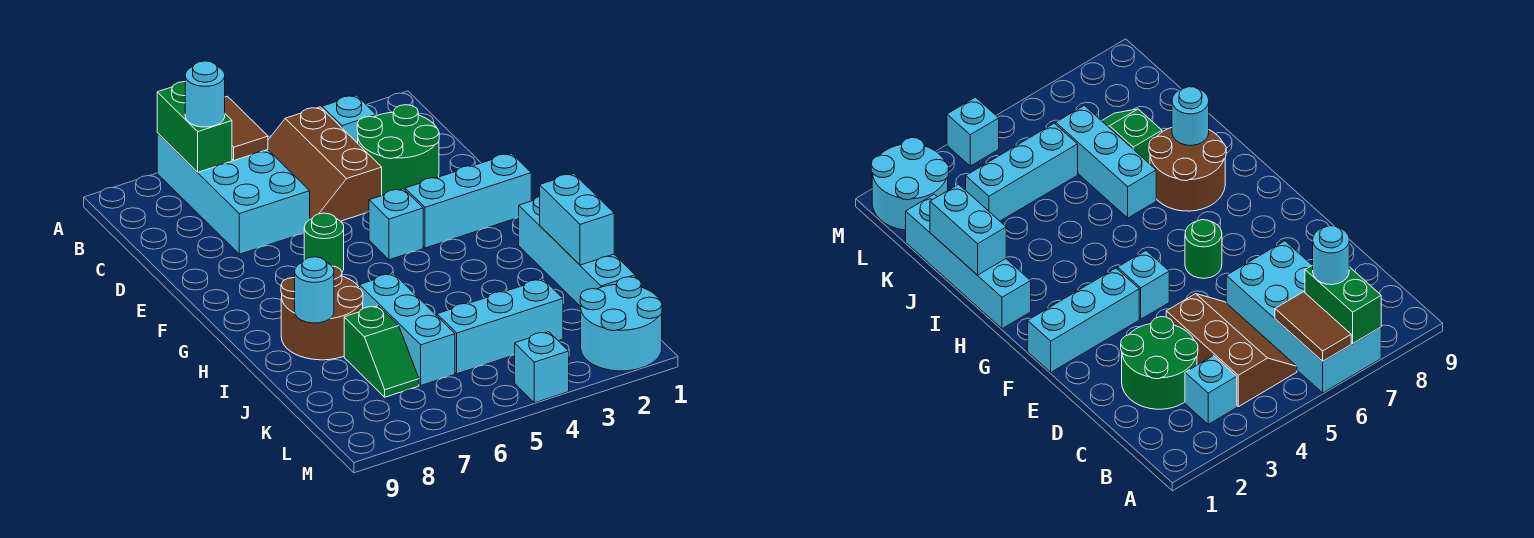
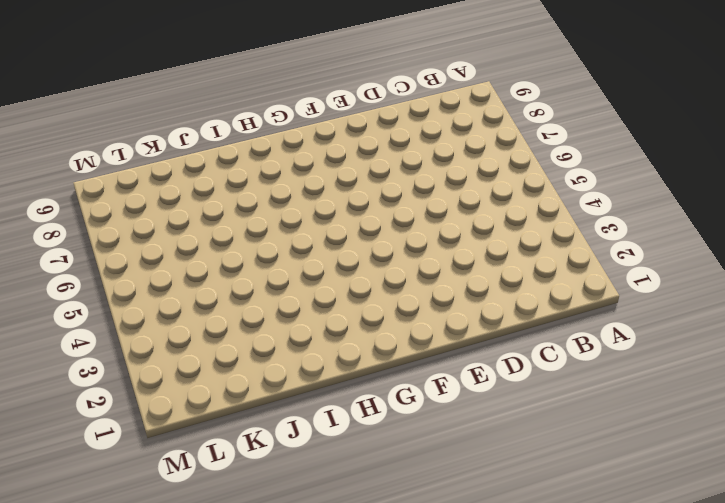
none -> cyan 2x4 brick [157,133,310,254]
none -> cyan 1x1 brick [322,95,376,143]
none -> brown 2x3 slope [268,107,382,221]

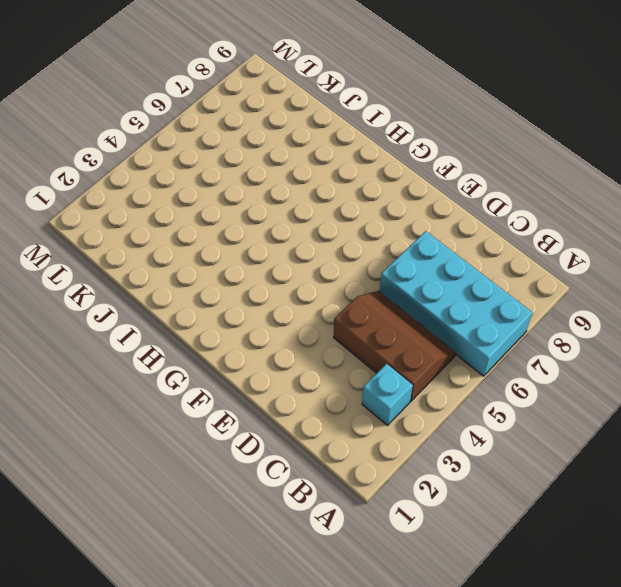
none -> green 2x2 round brick [357,105,439,195]
none -> cyan 1x3 brick [405,153,531,248]
none -> cyan 1x1 brick [369,189,423,260]

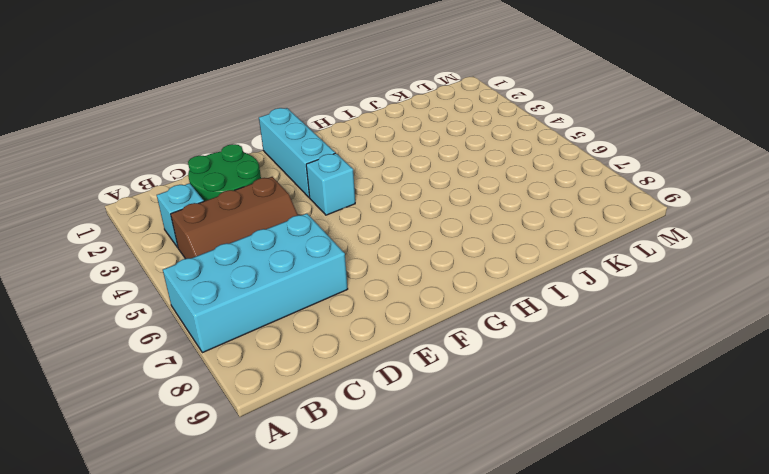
none -> green 1x1 round brick [304,213,344,272]
none -> cyan 1x4 brick [519,196,635,307]
none -> brown 2x2 round brick [281,266,363,360]

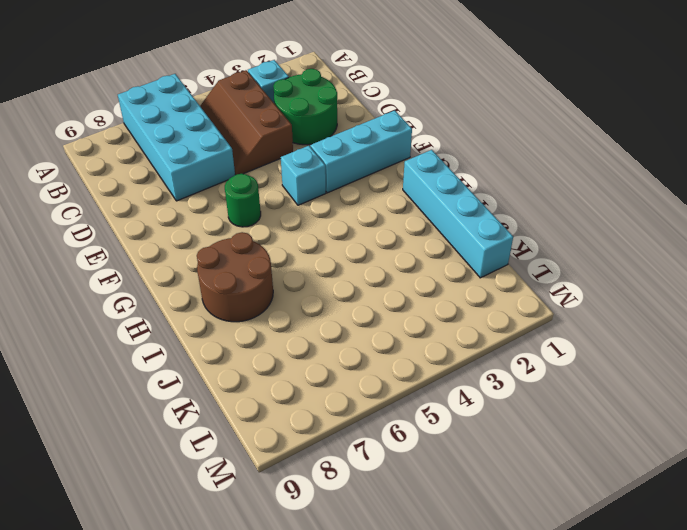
none -> cyan 1x3 brick [359,274,455,385]
none -> green 1x2 slope [344,306,419,397]
none -> cyan 1x3 brick [437,279,563,374]

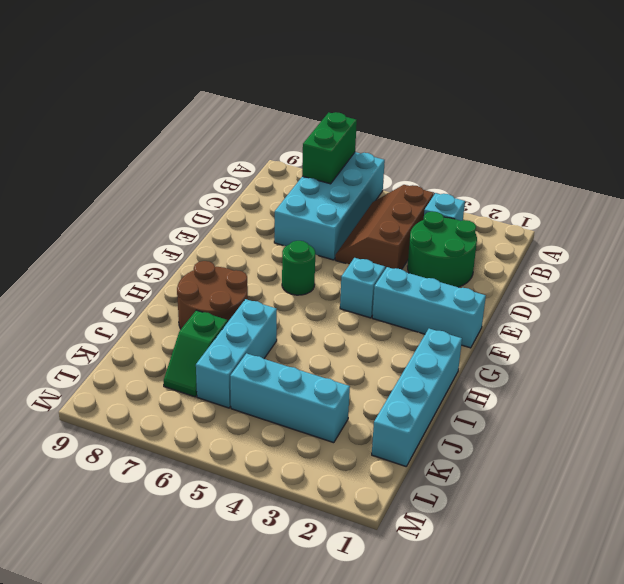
none -> cyan 2x2 round brick [580,277,662,371]
none -> cyan 1x1 brick [515,332,569,403]
none -> brown 1x2 tile [225,96,268,160]

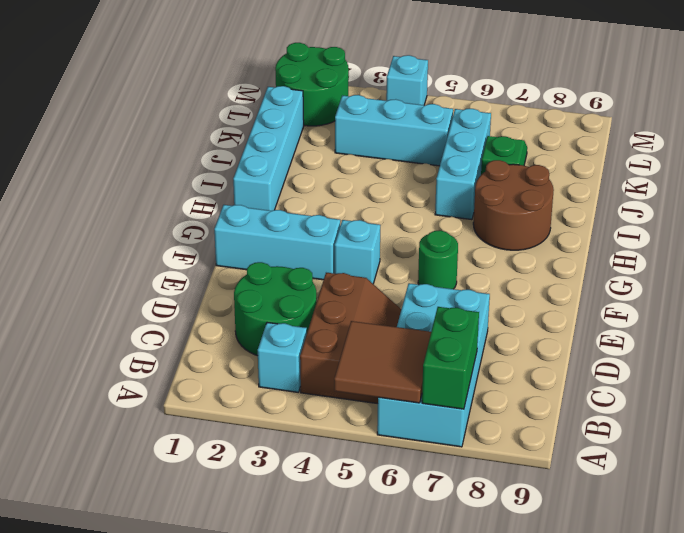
brown 2x2 tile [334,321,431,403] -> brown 1x2 tile [225,96,268,160]
green 2x2 round brick [275,43,349,126] -> cyan 2x2 round brick [580,277,662,371]
none -> cyan 1x2 brick [540,174,614,265]
none -> cyan 1x1 round brick [295,257,334,323]
none -> cyan 1x1 round brick [185,61,225,127]

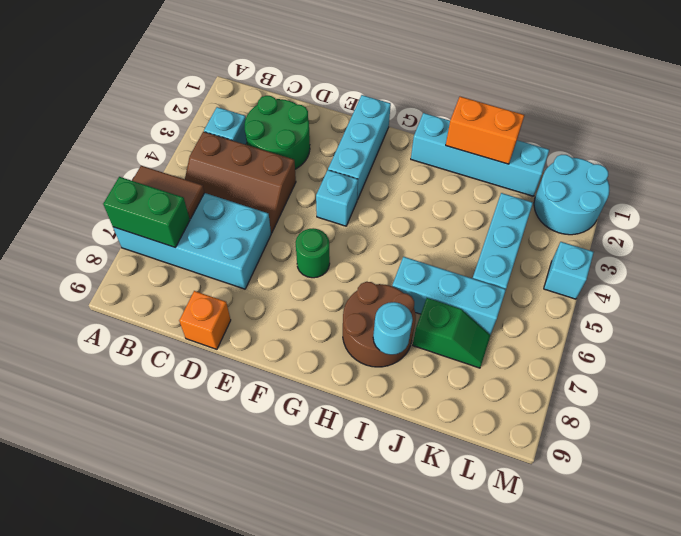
orange 1x1 brick [179,291,231,349] -> none
orange 1x2 brick [446,97,524,164] -> cyan 1x2 brick [540,174,614,265]
none -> cyan 1x1 round brick [185,61,225,127]

